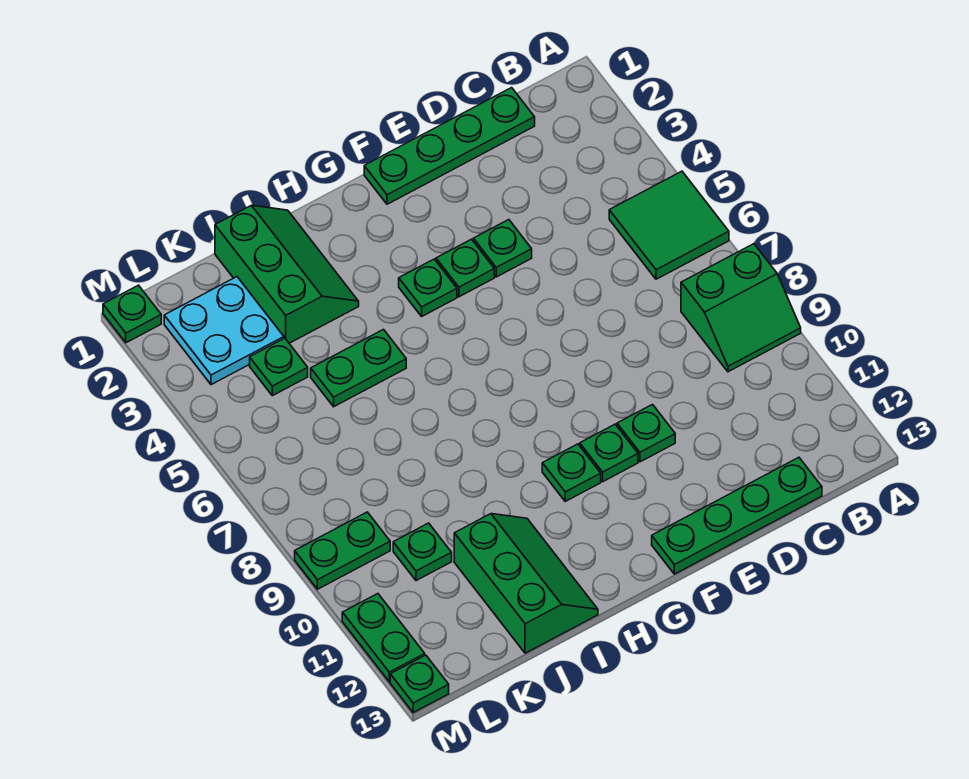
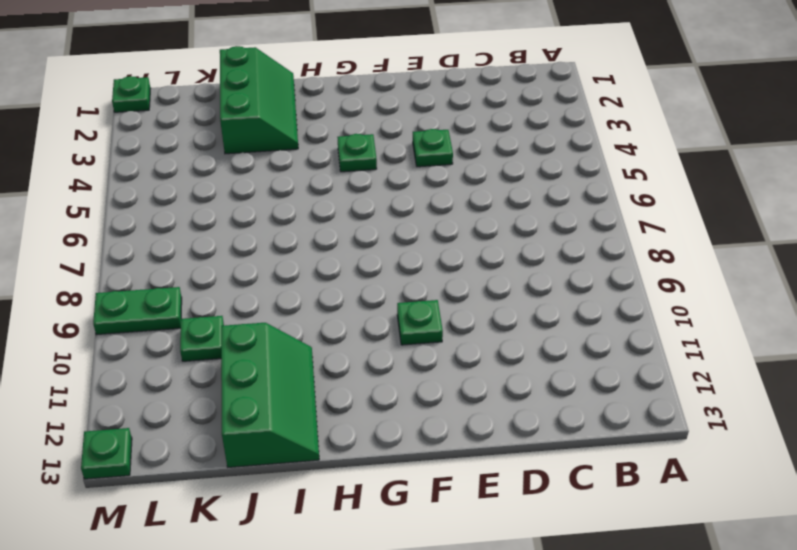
none -> green 2x2 tile [609,171,729,279]
none -> green 2x2 slope [681,244,801,372]
none -> green 1x4 plate [364,88,535,204]

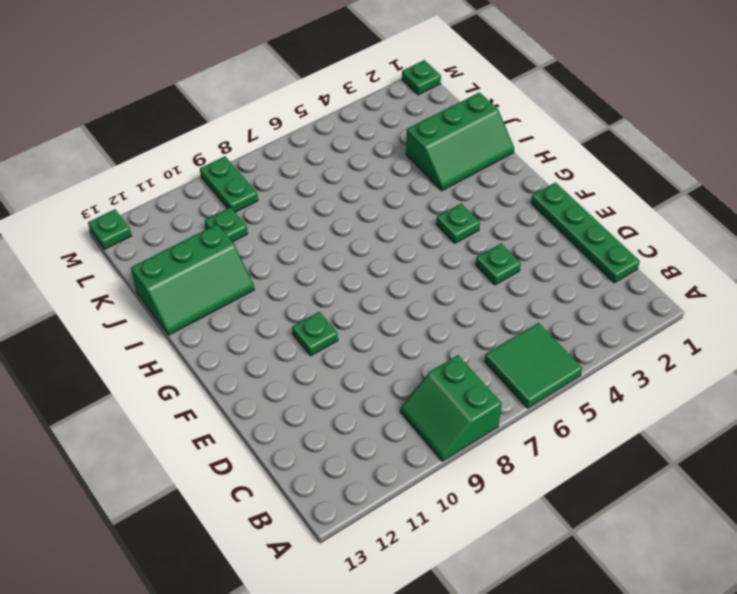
none -> green 1x4 plate [652,457,822,574]
none -> green 1x1 plate [617,405,675,462]
none -> green 1x1 plate [436,239,494,297]

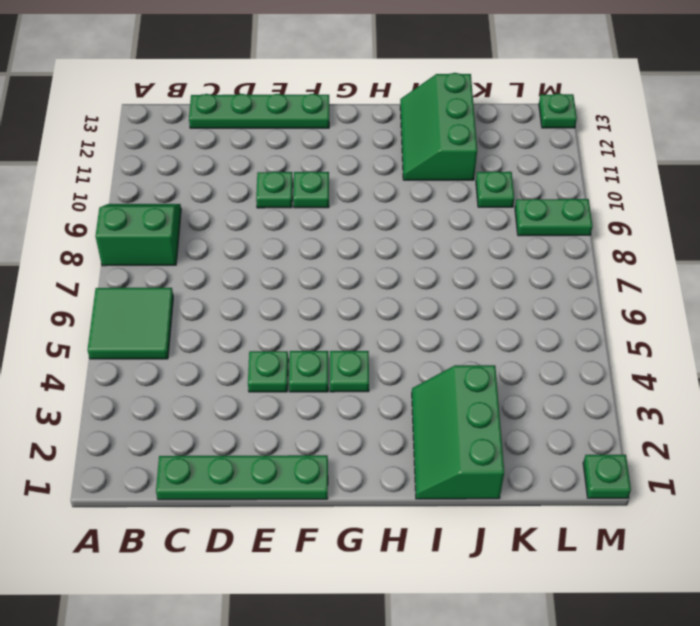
none -> green 1x1 plate [542,444,601,501]
none -> green 1x2 plate [311,330,406,407]
none -> cyan 2x2 plate [164,277,284,385]

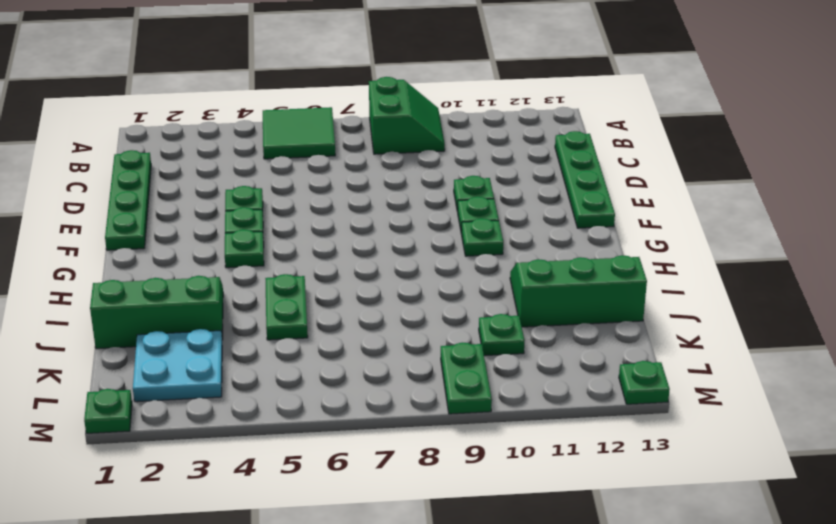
none -> green 1x1 plate [250,338,308,396]
none -> green 1x2 plate [342,594,425,682]

